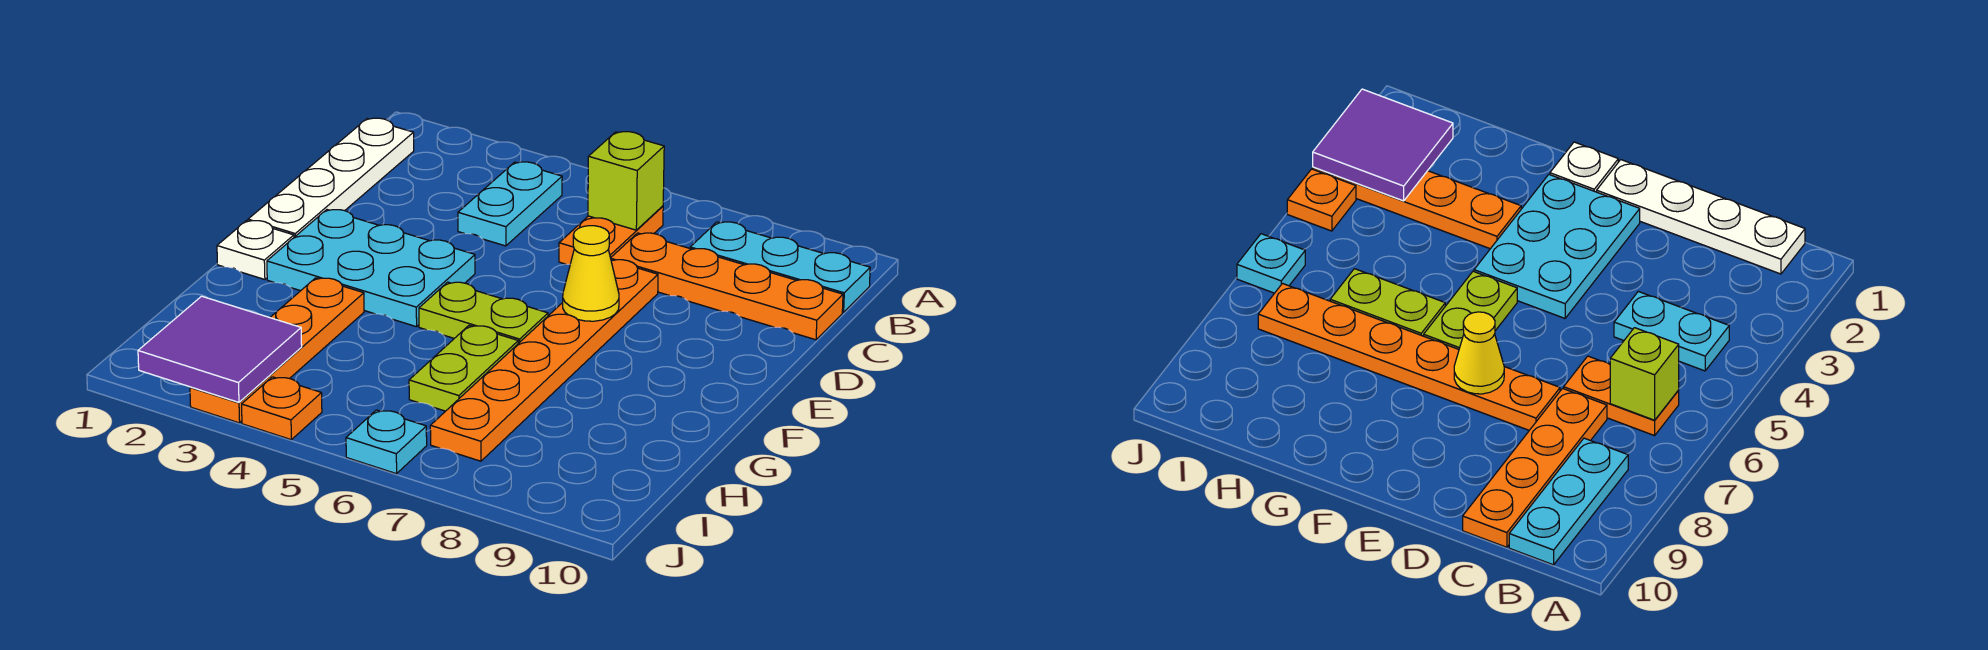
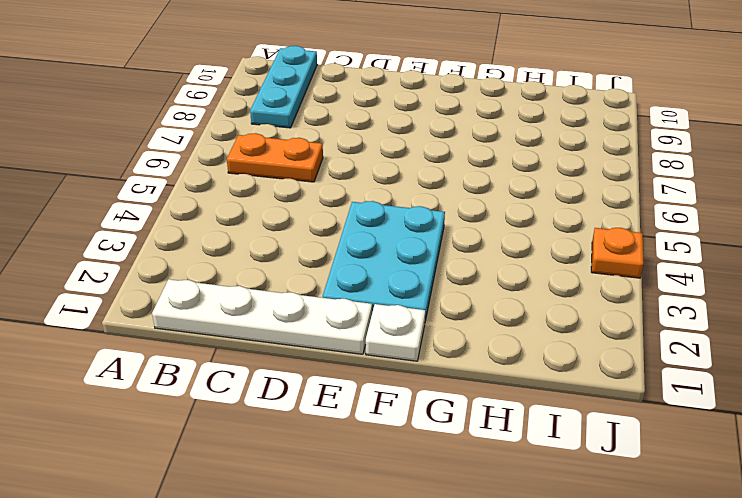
none -> cyan 1x2 plate [458,162,562,246]
none -> orange 1x4 plate [611,233,843,340]
none -> orange 1x6 plate [430,260,658,461]

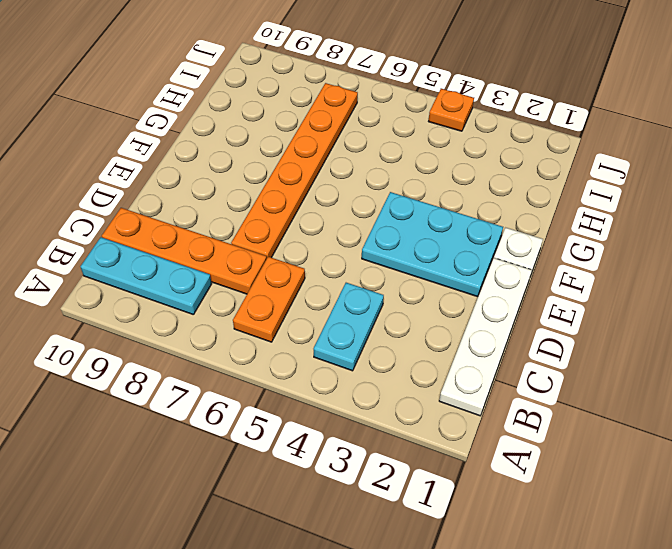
none -> lime 1x2 plate [419,282,548,343]
none -> orange 1x4 plate [190,278,364,423]
none -> lime 1x2 plate [409,325,518,411]

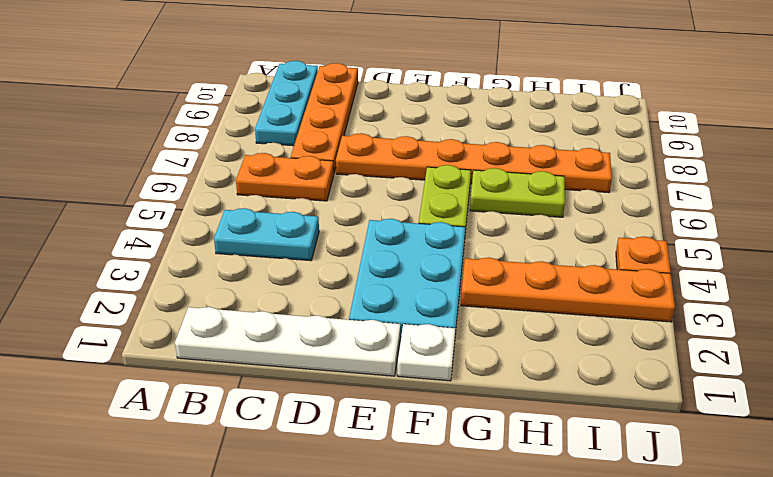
none -> cyan 1x1 plate [346,410,427,474]
none -> lime 1x1 brick [588,132,664,230]
none -> yellow 1x1 cone [563,226,619,321]

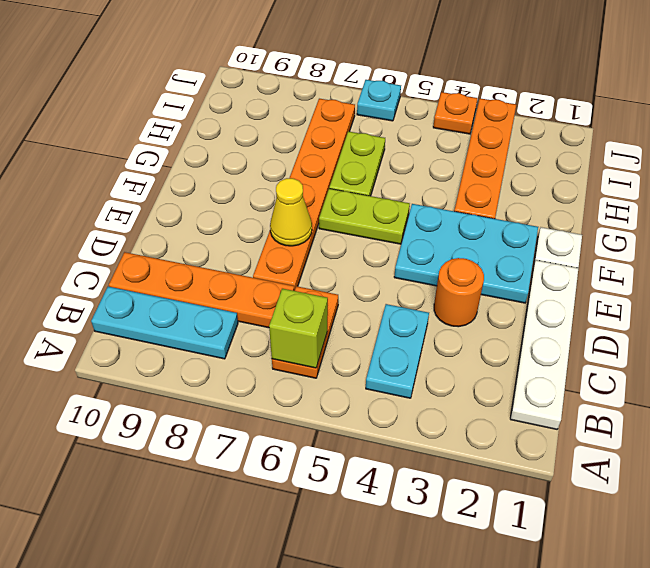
orange 1x1 round brick [434,258,484,327] -> none
none -> purple 2x2 tile [138,296,302,402]

